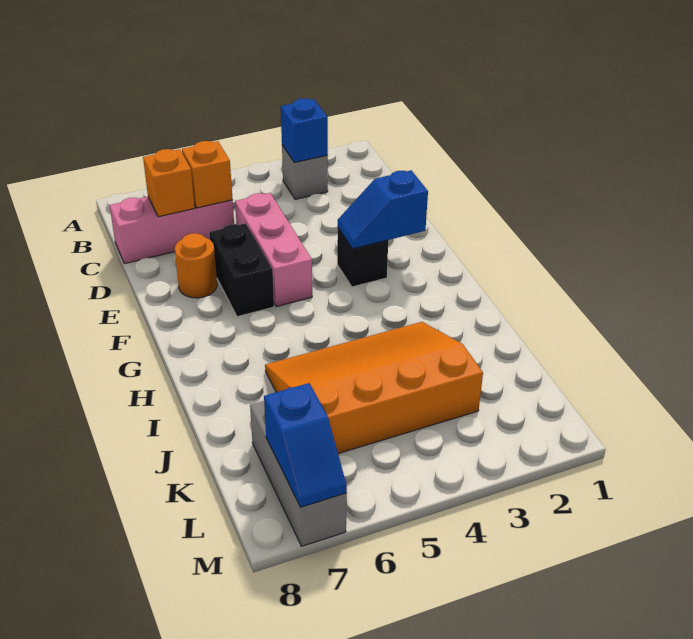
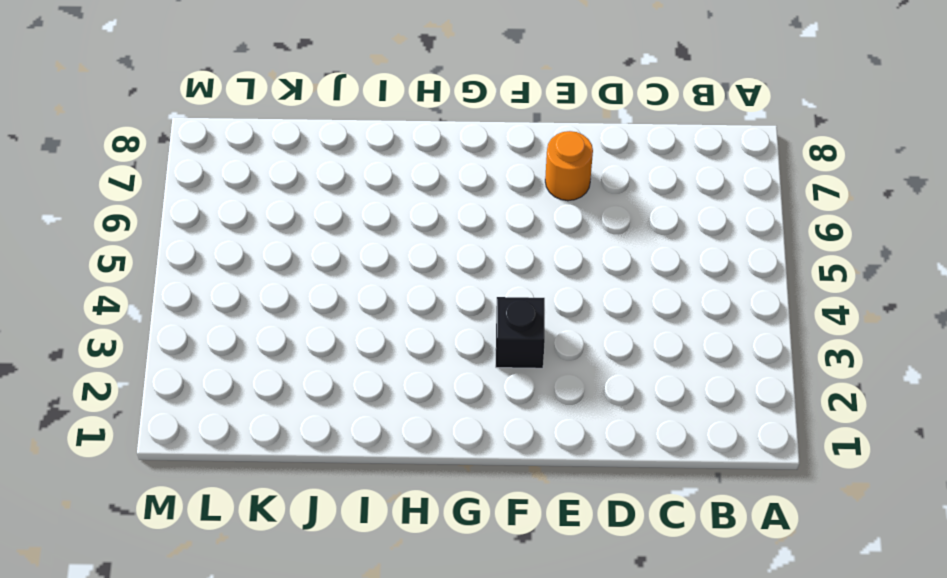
none -> grey 1x1 brick [282,145,328,199]
none -> pink 1x3 brick [109,197,234,264]
none -> pink 1x3 brick [235,193,312,307]

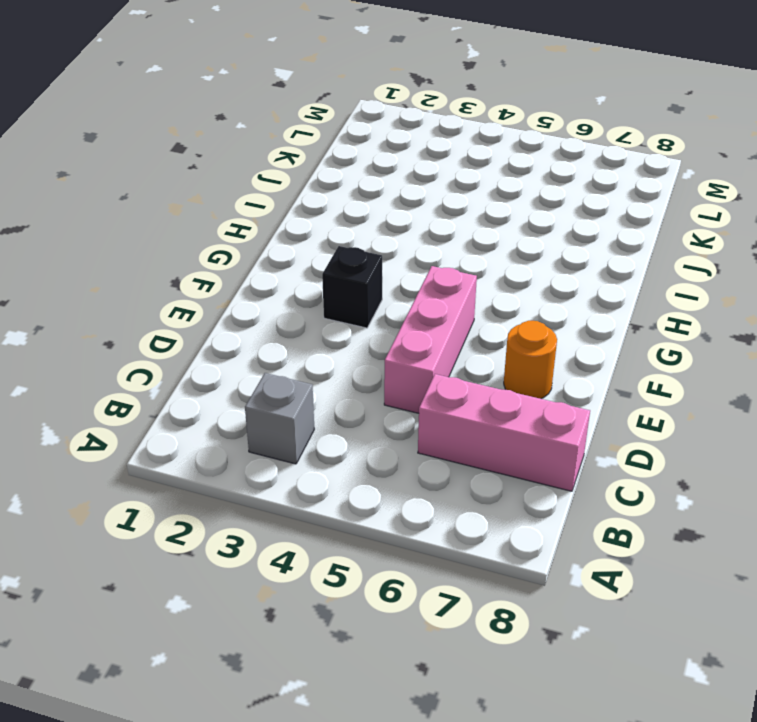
none -> black 1x2 brick [209,223,274,317]
none -> orange 3x4 slope [265,322,483,454]
none -> grey 1x3 brick [250,401,347,546]

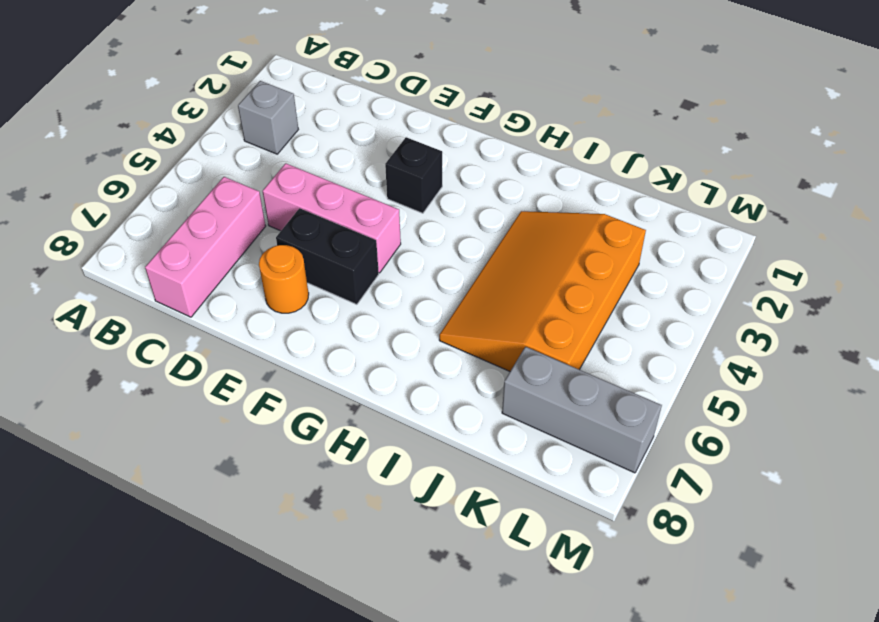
none -> blue 1x1 brick [281,99,328,162]
none -> orange 1x1 brick [182,141,233,208]
none -> orange 1x1 brick [143,149,195,217]

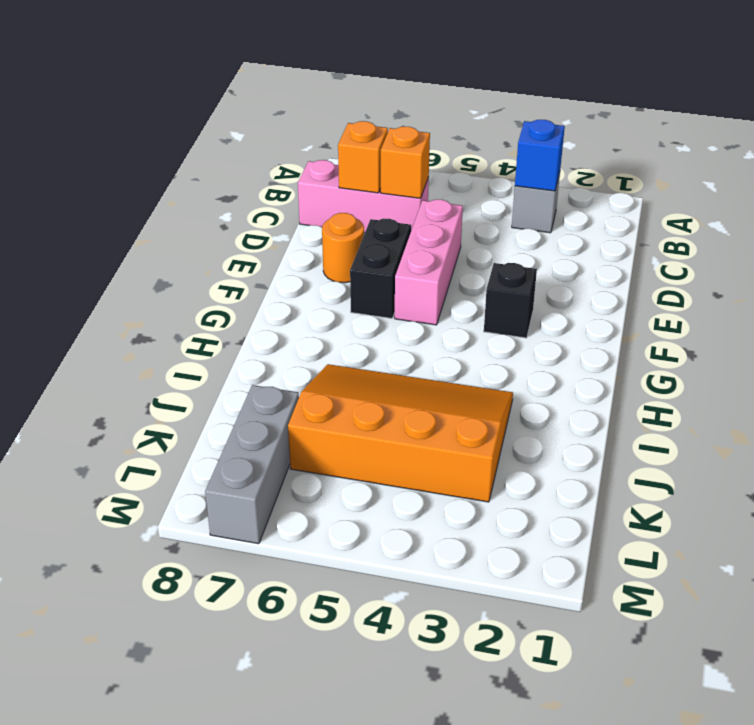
none -> blue 1x2 slope [338,170,428,249]
none -> blue 1x2 slope [264,383,347,507]

